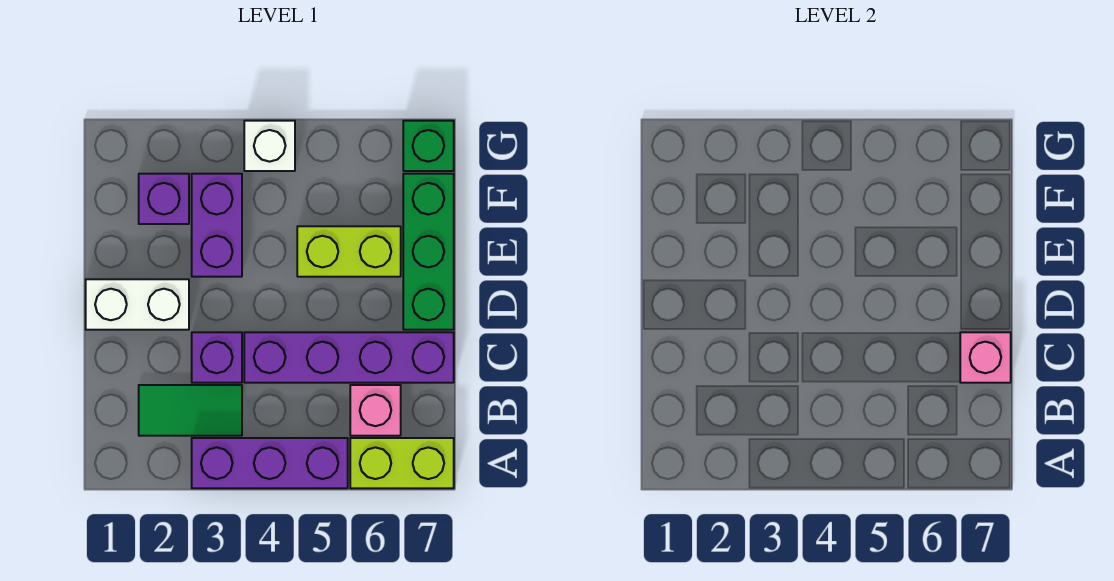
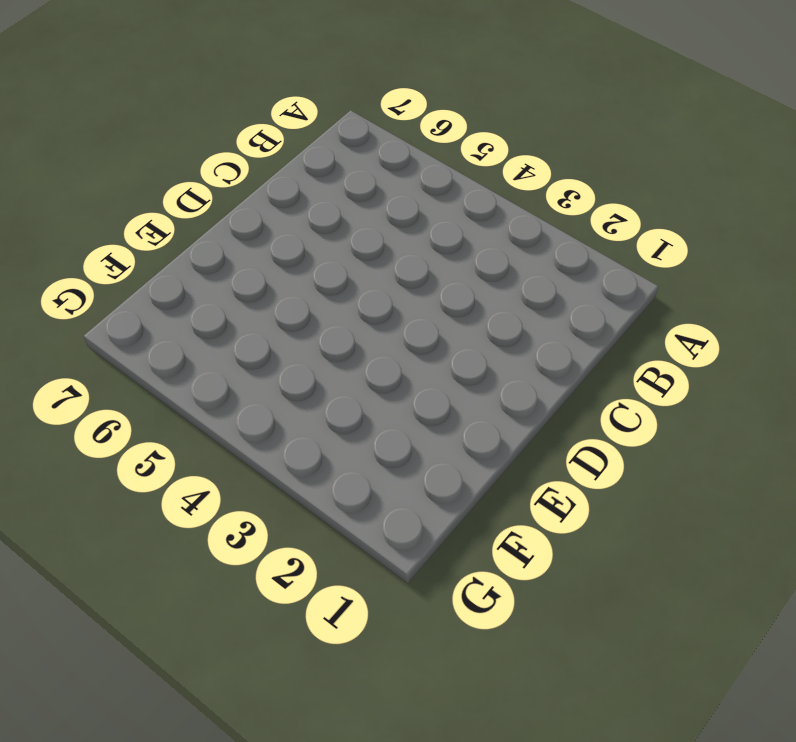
none -> purple 1x3 brick [192,438,348,488]
none -> lime 1x2 brick [350,438,454,488]
none -> green 1x2 tile [139,385,242,436]

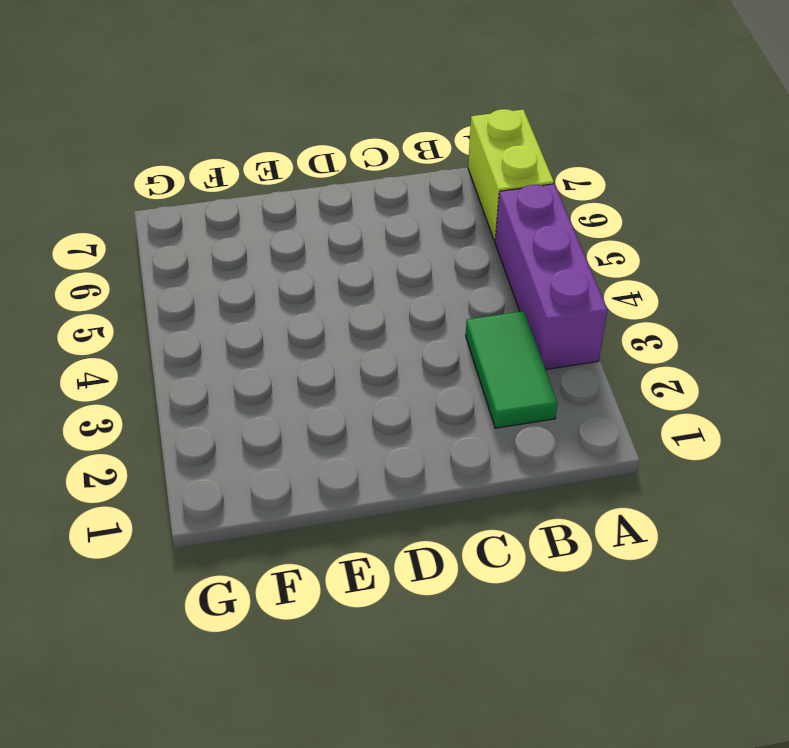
none -> pink 1x1 brick [350,385,401,436]
none -> purple 1x1 brick [192,332,242,383]
none -> purple 1x4 brick [244,332,454,383]

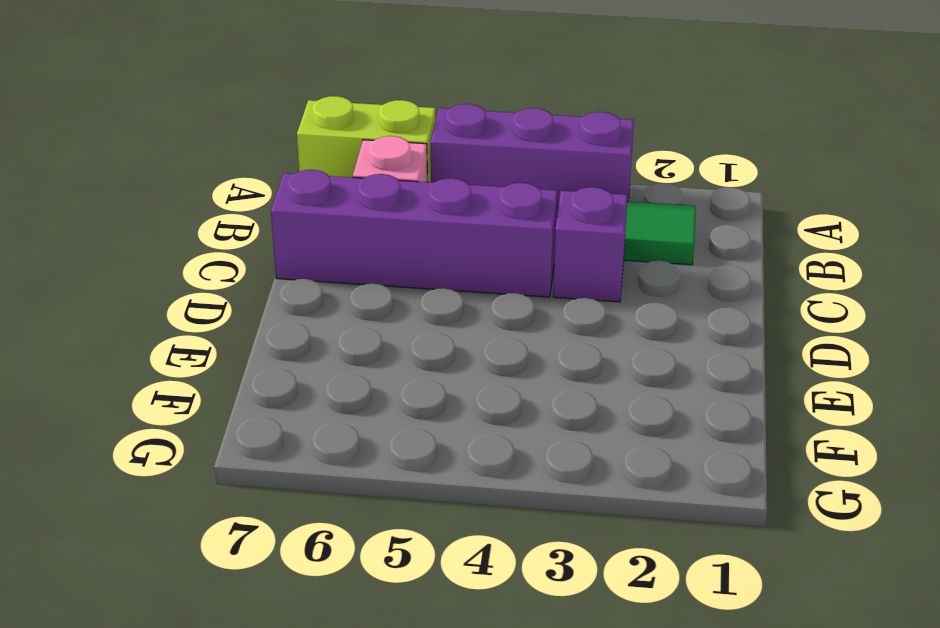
none -> white 1x2 brick [86,279,189,330]
none -> green 1x3 brick [403,174,454,330]
none -> purple 1x2 brick [192,174,242,277]

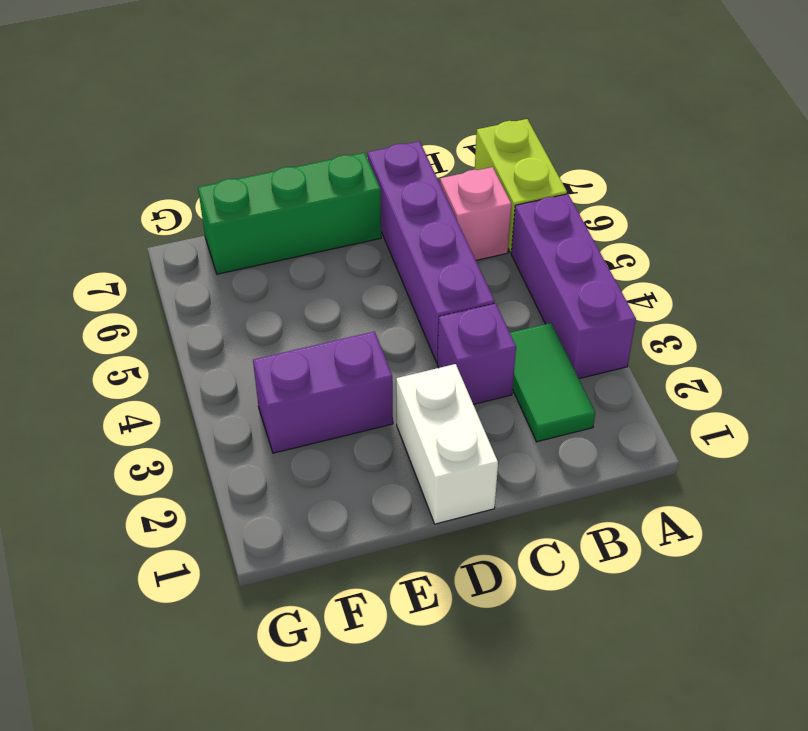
none -> lime 1x2 brick [297,226,401,277]
none -> purple 1x1 brick [139,174,189,224]
none -> white 1x1 brick [244,121,295,171]

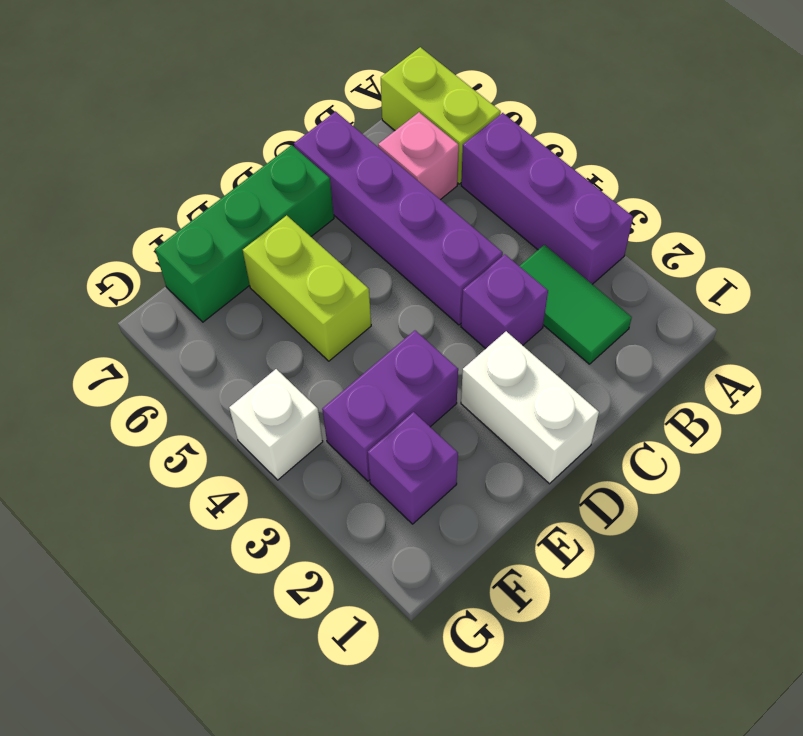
none -> green 1x1 brick [403,121,454,171]
none -> pink 1x1 brick [960,332,1011,383]

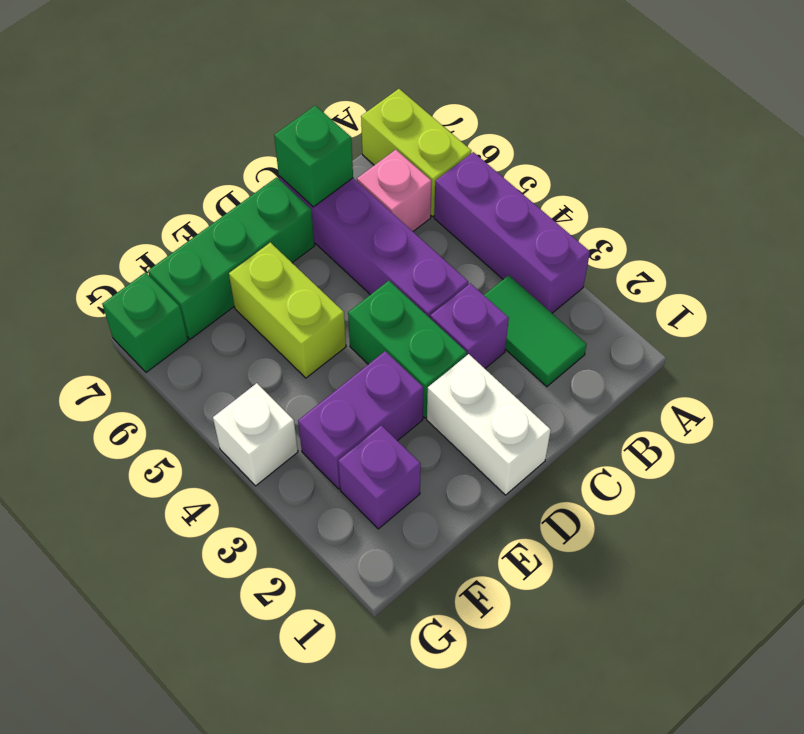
green 1x1 brick [274,105,353,207] -> pink 1x1 brick [960,332,1011,383]
green 1x2 brick [348,281,467,418] -> none

